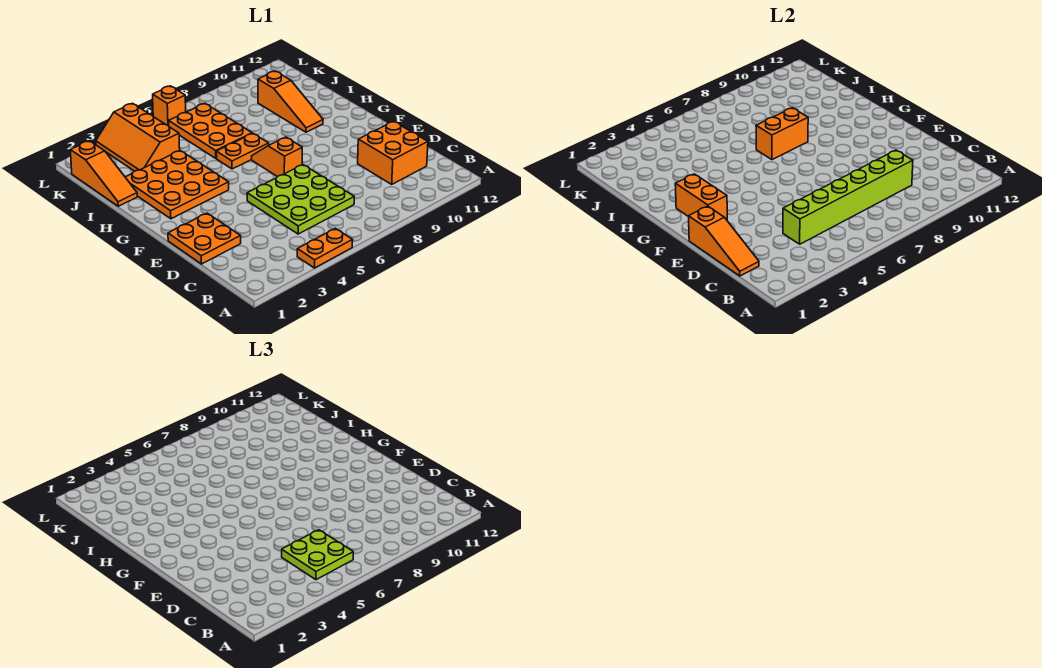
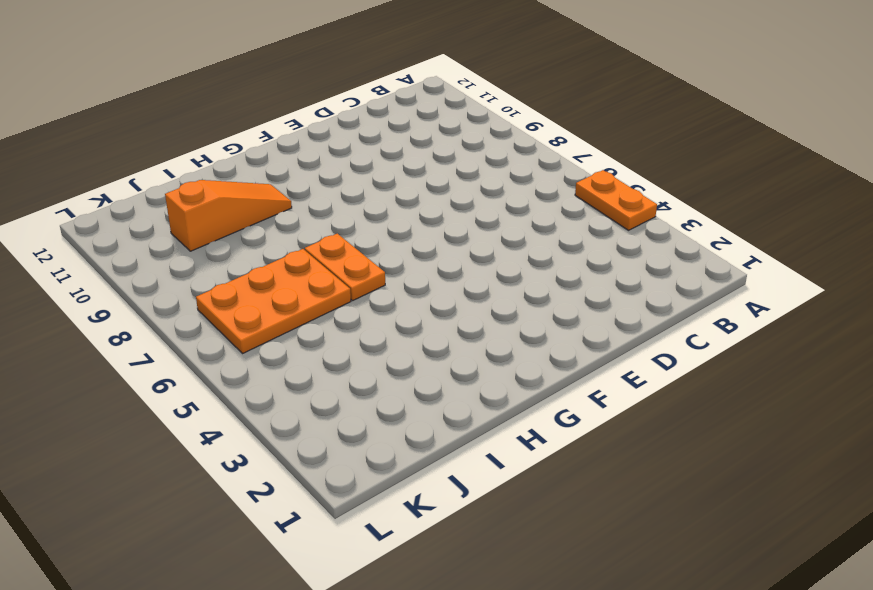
none -> lime 3x3 plate [247,165,354,234]
none -> orange 2x2 brick [358,121,428,184]
none -> orange 2x2 plate [168,213,241,264]

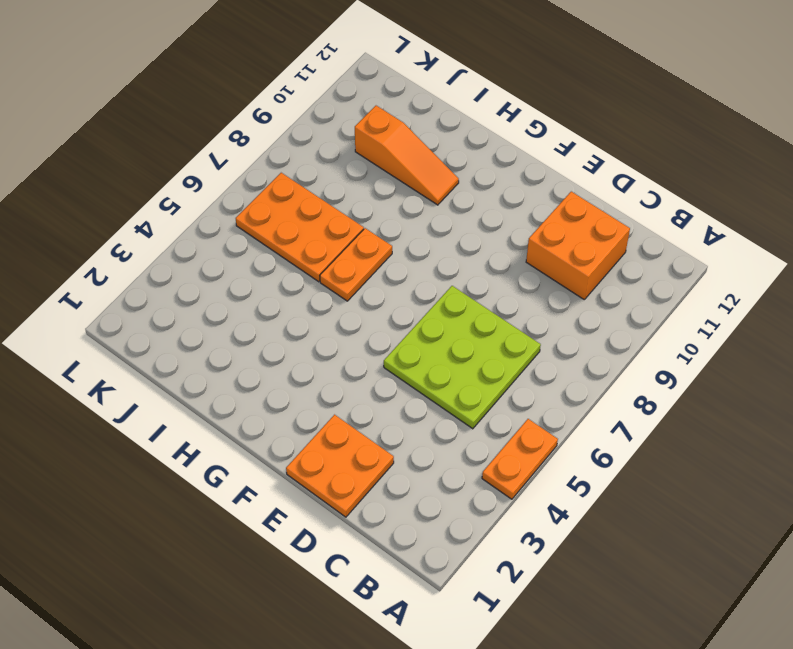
none -> orange 1x2 slope [252,137,302,177]
none -> orange 3x3 plate [125,151,229,219]
none -> orange 1x3 slope [70,141,137,206]

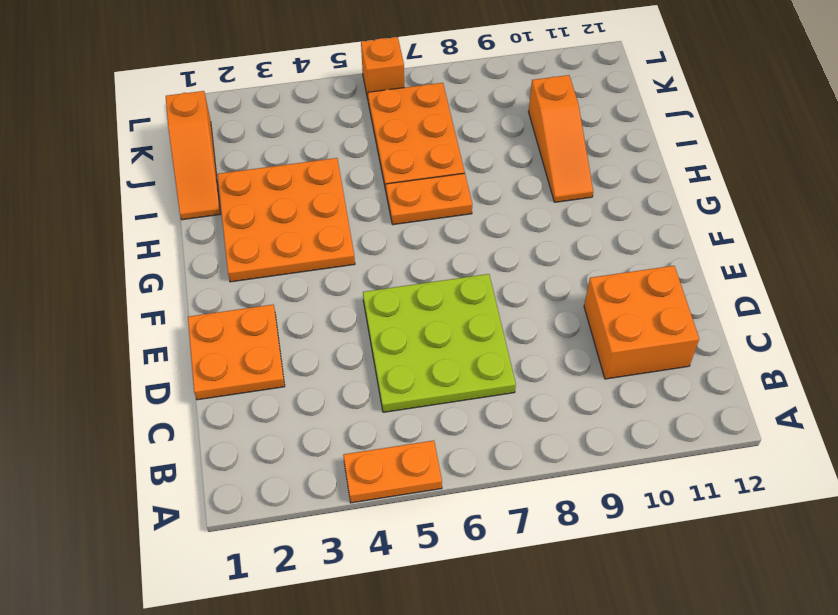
none -> orange 1x2 slope [252,137,302,177]
none -> orange 2x3 slope [96,103,180,171]
none -> orange 1x3 slope [689,206,759,276]

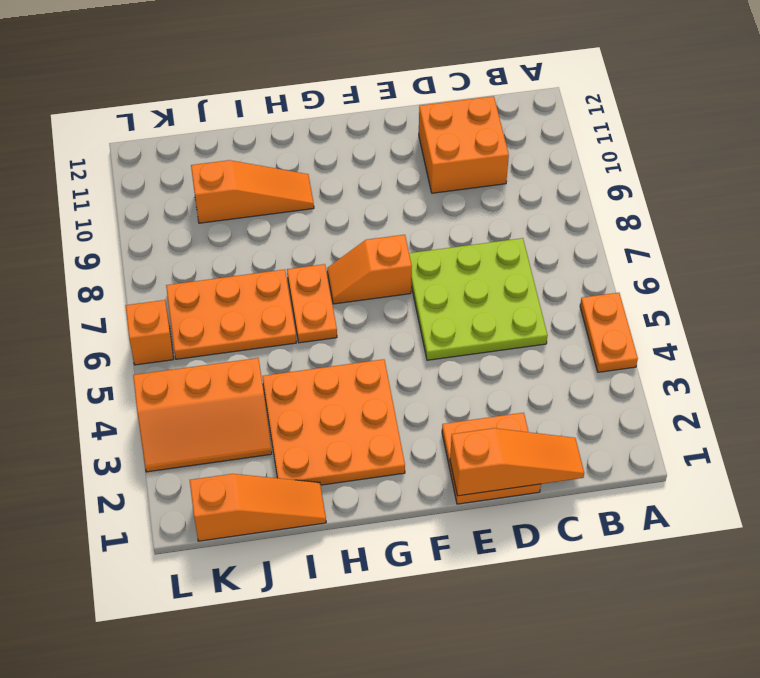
none -> lime 1x6 brick [783,150,913,244]
none -> orange 1x2 brick [675,174,727,220]
none -> orange 1x2 brick [756,108,808,160]

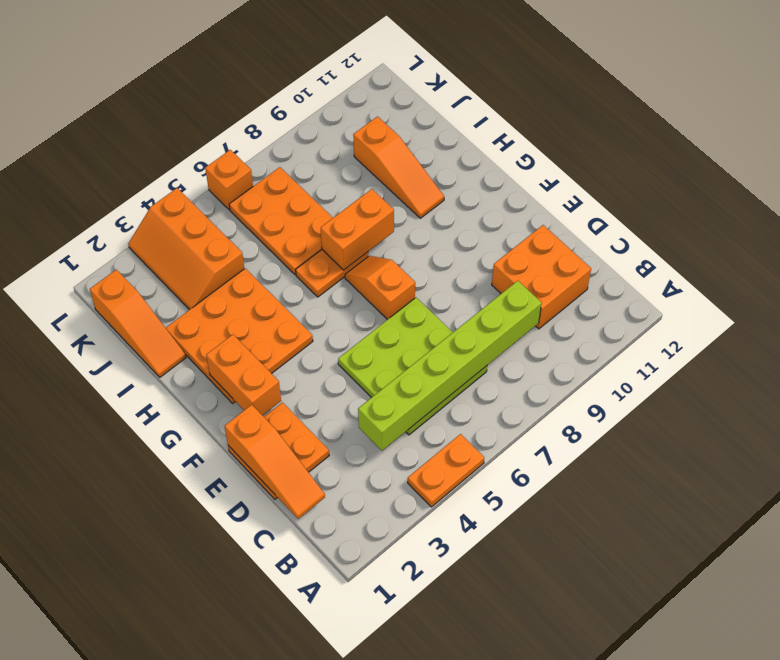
none -> lime 2x2 plate [282,530,353,580]

